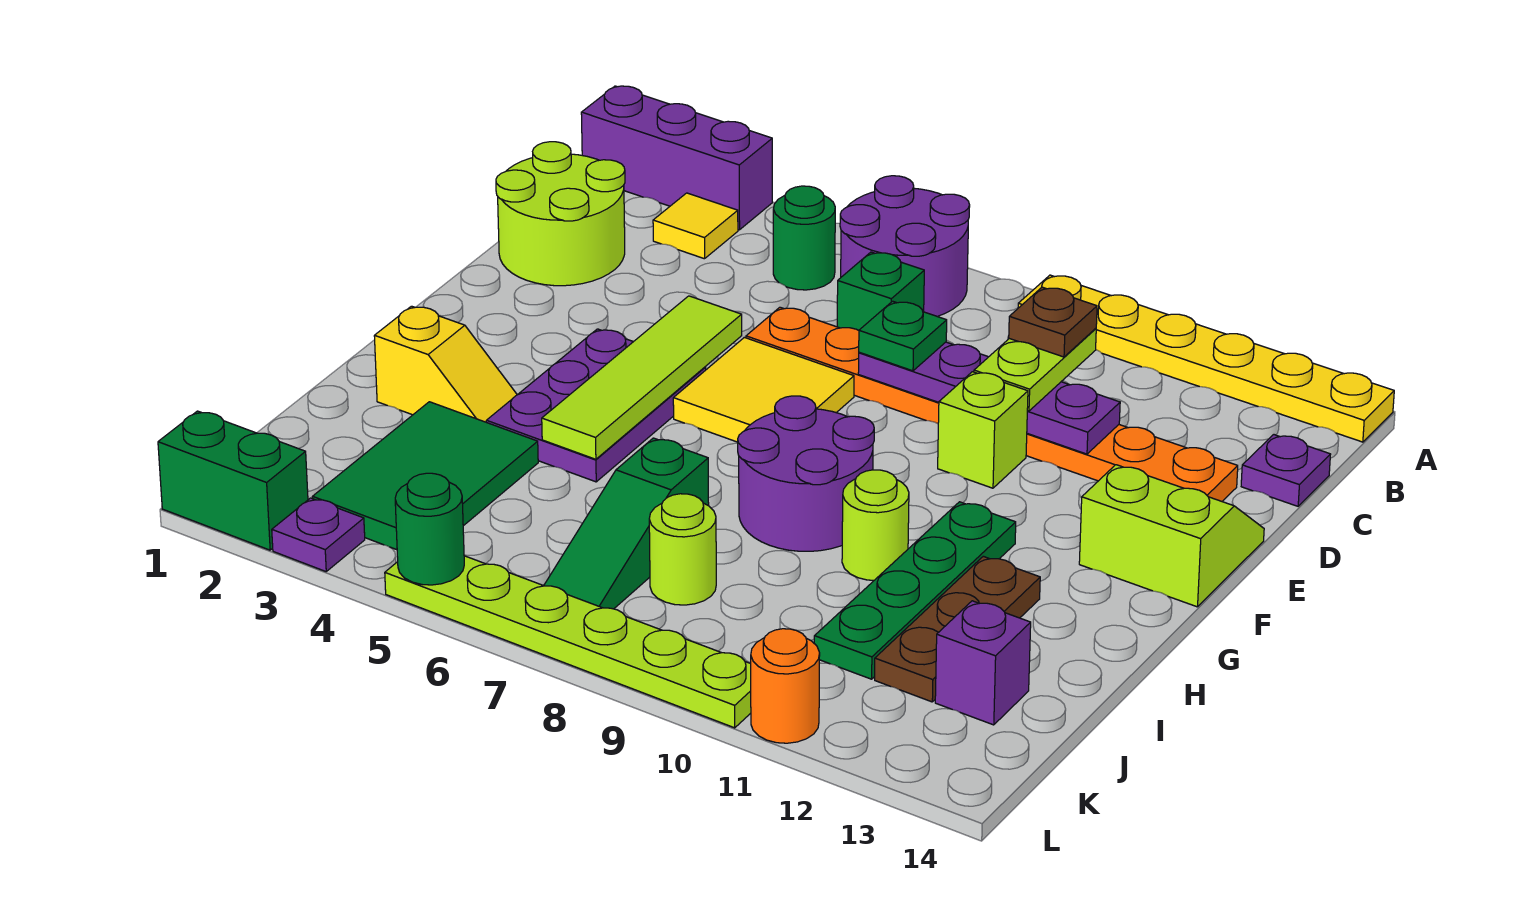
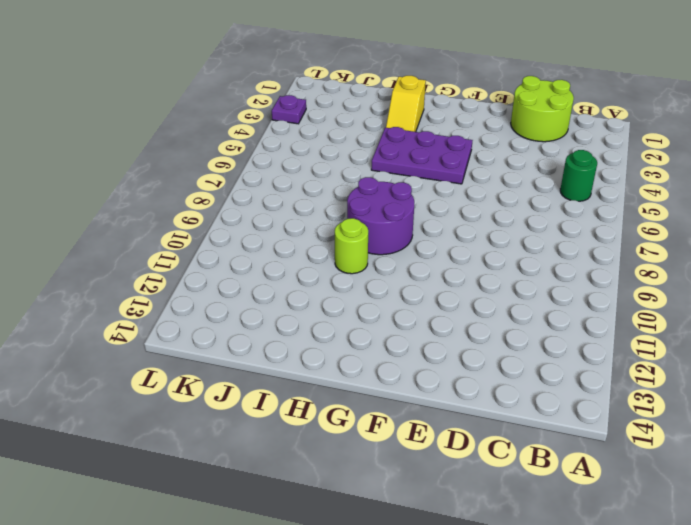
none -> purple 1x3 brick [581,86,772,230]
none -> purple 2x2 round brick [840,176,970,317]
none -> yellow 1x6 plate [1018,275,1394,442]
none -> yellow 1x1 tile [653,193,738,259]

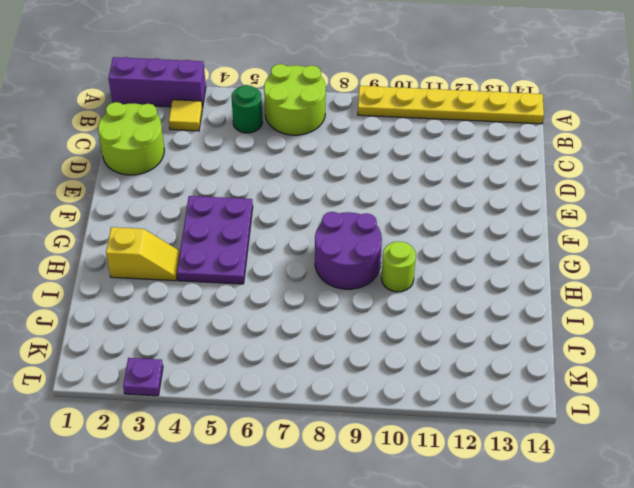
lime 2x2 round brick [264,64,326,135] -> purple 2x2 round brick [840,176,970,317]
none -> green 1x1 brick [837,252,924,330]
none -> purple 1x1 plate [1241,435,1331,506]
none -> orange 1x8 plate [746,307,1238,501]
none -> yellow 2x2 tile [673,337,854,442]

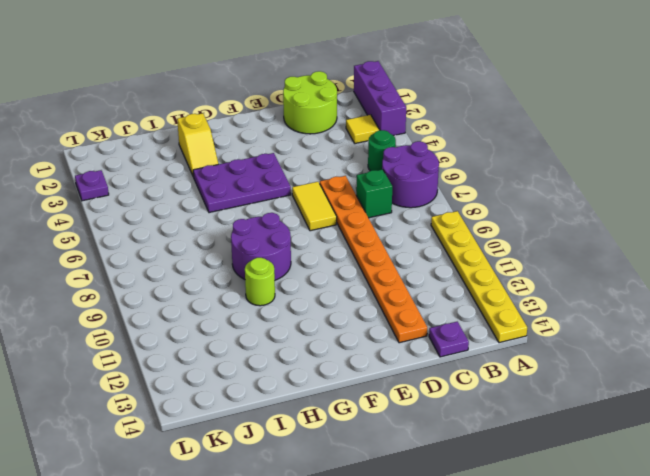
yellow 1x2 tile [292,182,337,231] -> yellow 2x2 tile [673,337,854,442]
none -> lime 1x1 brick [938,372,1028,488]
none -> lime 2x2 slope [1079,465,1264,607]
none -> green 1x4 plate [814,502,1016,679]
none -> brown 1x3 plate [875,556,1040,702]

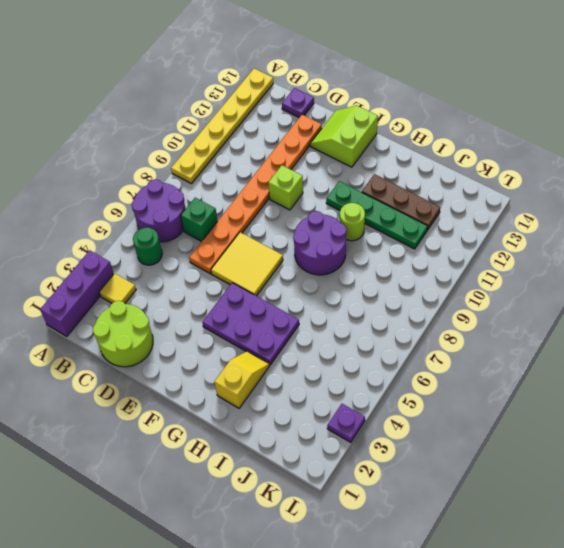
none -> green 2x3 tile [313,402,538,550]
none -> green 1x3 slope [544,438,709,609]
none -> lime 1x1 round brick [649,494,716,605]
none -> purple 1x1 brick [935,601,1031,725]

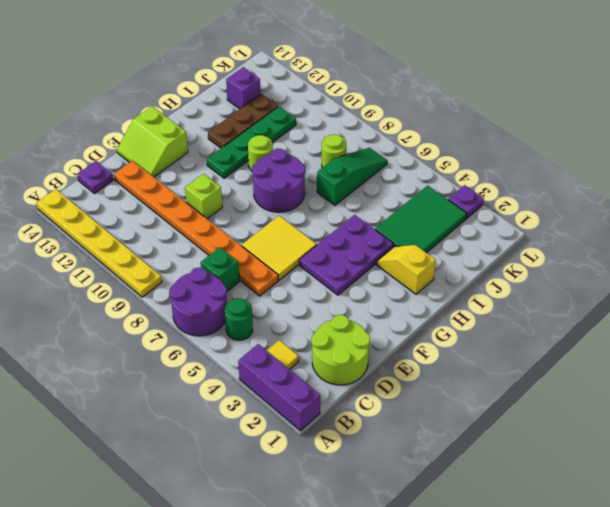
none -> green 1x2 brick [158,411,308,550]
none -> lime 1x6 plate [385,556,751,728]
none -> orange 1x1 round brick [751,629,820,743]
none -> purple 1x4 plate [858,342,1120,454]

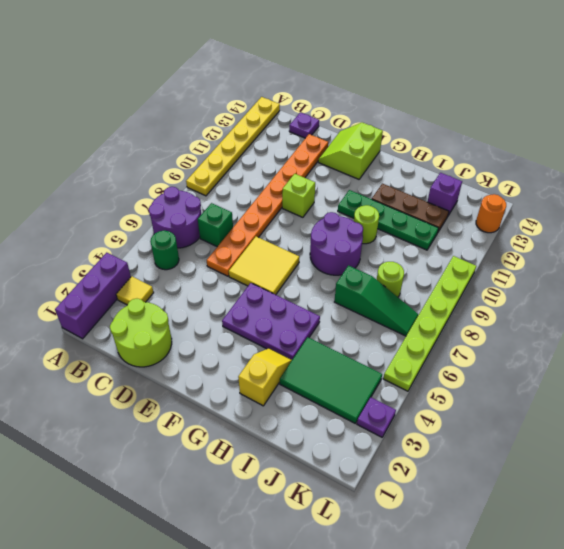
orange 1x1 round brick [476,194,506,233] -> orange 1x1 round brick moved to [751,629,820,743]
none -> green 1x2 brick [158,411,308,550]
none -> purple 1x4 plate [858,342,1120,454]
none -> lime 1x4 tile [542,296,742,459]
none -> green 1x1 round brick [395,473,464,585]

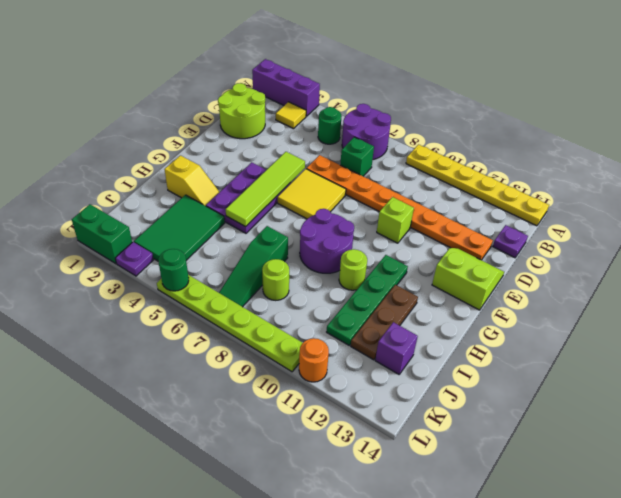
none -> purple 1x4 plate [858,342,1120,454]
none -> lime 1x2 plate [974,328,1096,411]
none -> green 1x1 plate [859,301,947,371]
none -> brown 1x1 plate [1009,287,1097,357]

